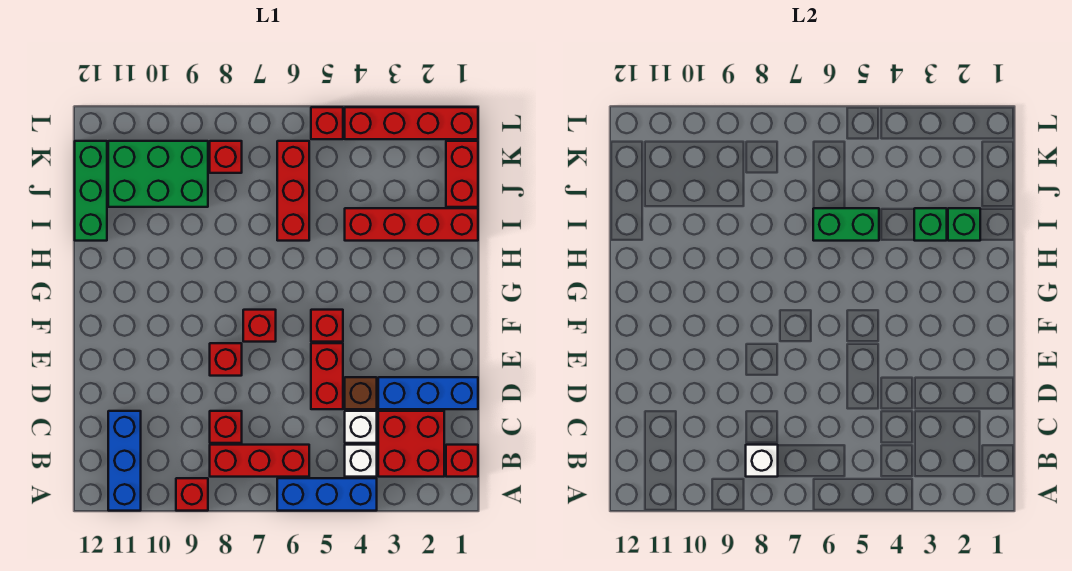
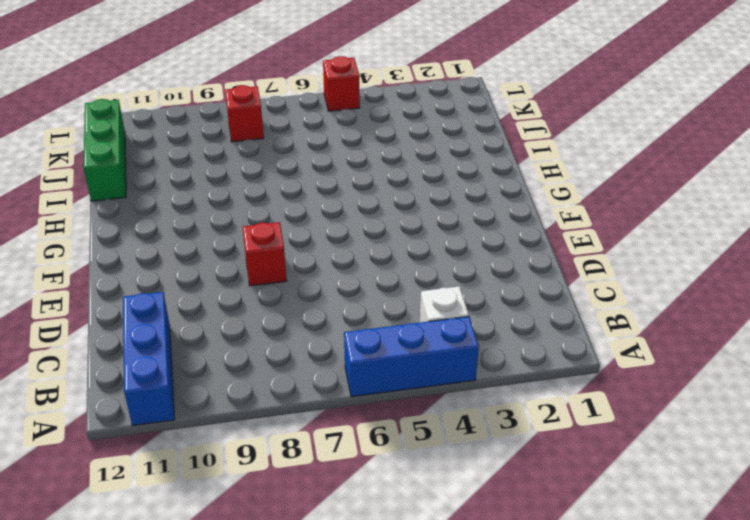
none -> red 1x1 brick [176,478,208,511]
none -> red 1x1 brick [446,445,478,477]
none -> red 2x2 brick [378,411,444,477]

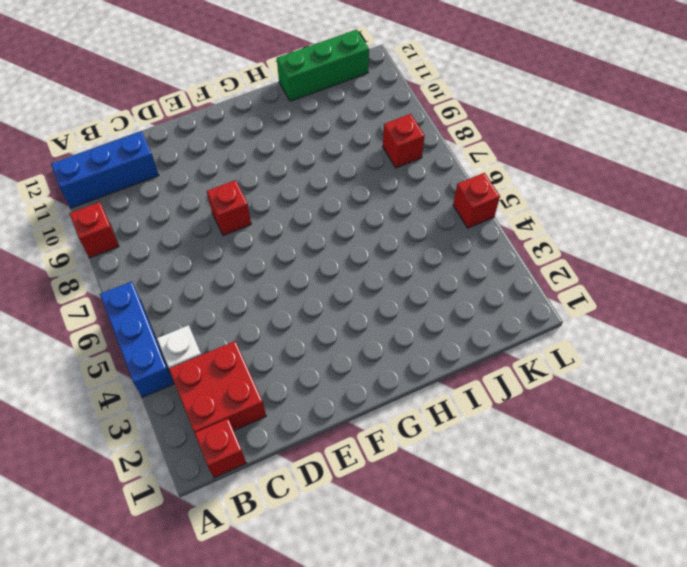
none -> red 1x3 brick [210,445,309,477]
none -> white 1x1 brick [345,411,377,443]
none -> red 1x1 brick [210,411,242,443]

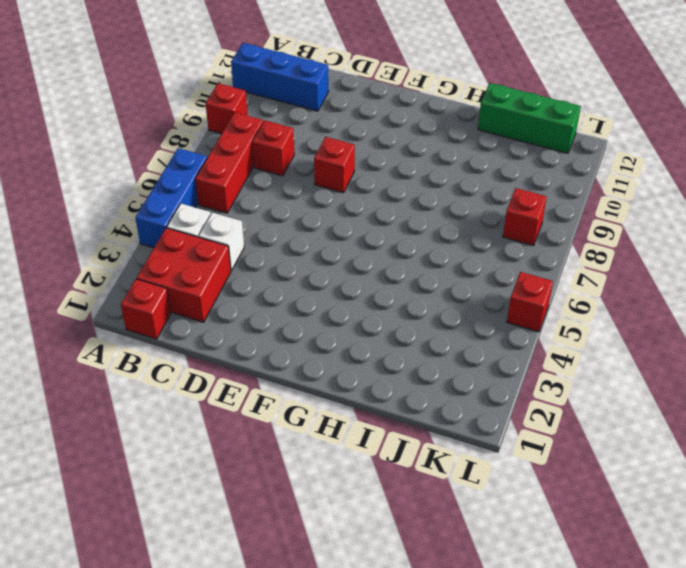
none -> blue 1x3 brick [378,377,478,409]
none -> brown 1x1 brick [345,377,377,409]
none -> red 1x2 brick [311,343,343,409]

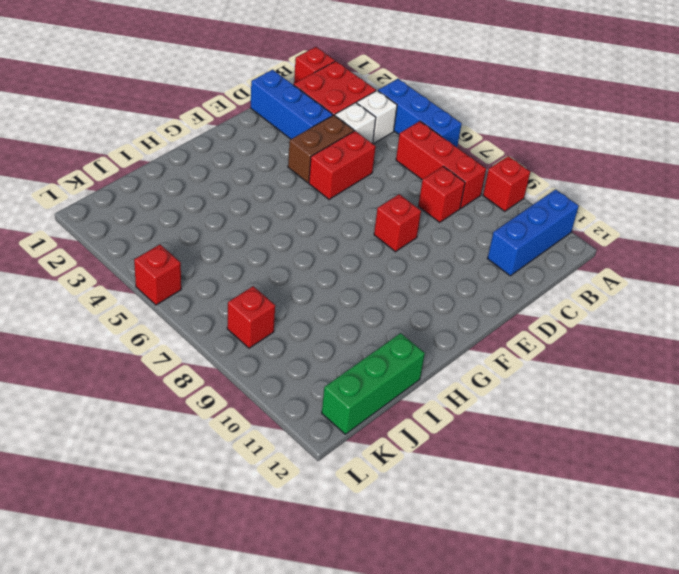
brown 1x2 brick [288,115,354,183] -> brown 1x1 brick [345,377,377,409]
none -> red 1x1 brick [311,310,343,342]
none -> red 1x1 brick [243,310,276,342]
none -> red 1x4 brick [345,208,478,241]

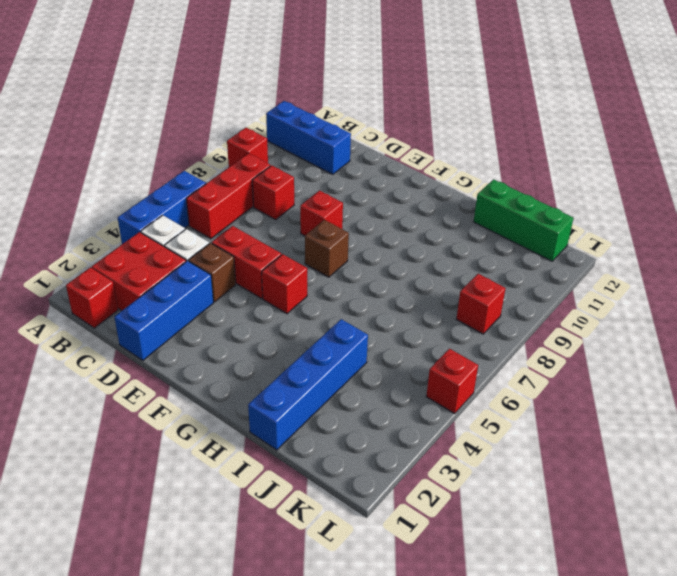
brown 1x1 brick [305,220,349,277] -> red 1x1 brick [243,310,276,342]
blue 1x4 brick [248,319,368,450] -> red 1x4 brick [345,208,478,241]
none -> red 1x3 brick [277,141,309,241]
none -> red 1x2 brick [446,141,478,207]
none -> green 2x3 brick [108,141,208,207]

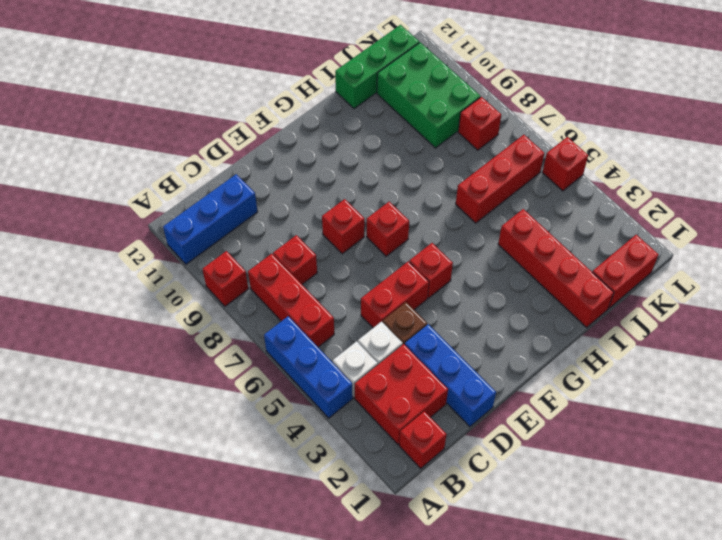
none -> red 1x4 brick [345,107,478,139]
none -> white 1x1 brick [746,445,778,477]
none -> green 1x1 brick [948,208,980,241]

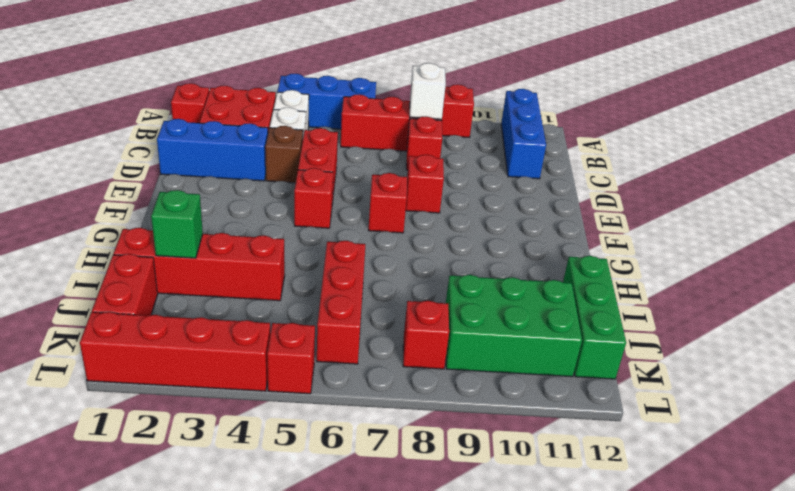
none -> green 1x1 brick [914,208,947,241]
none -> green 1x2 brick [813,208,879,241]

